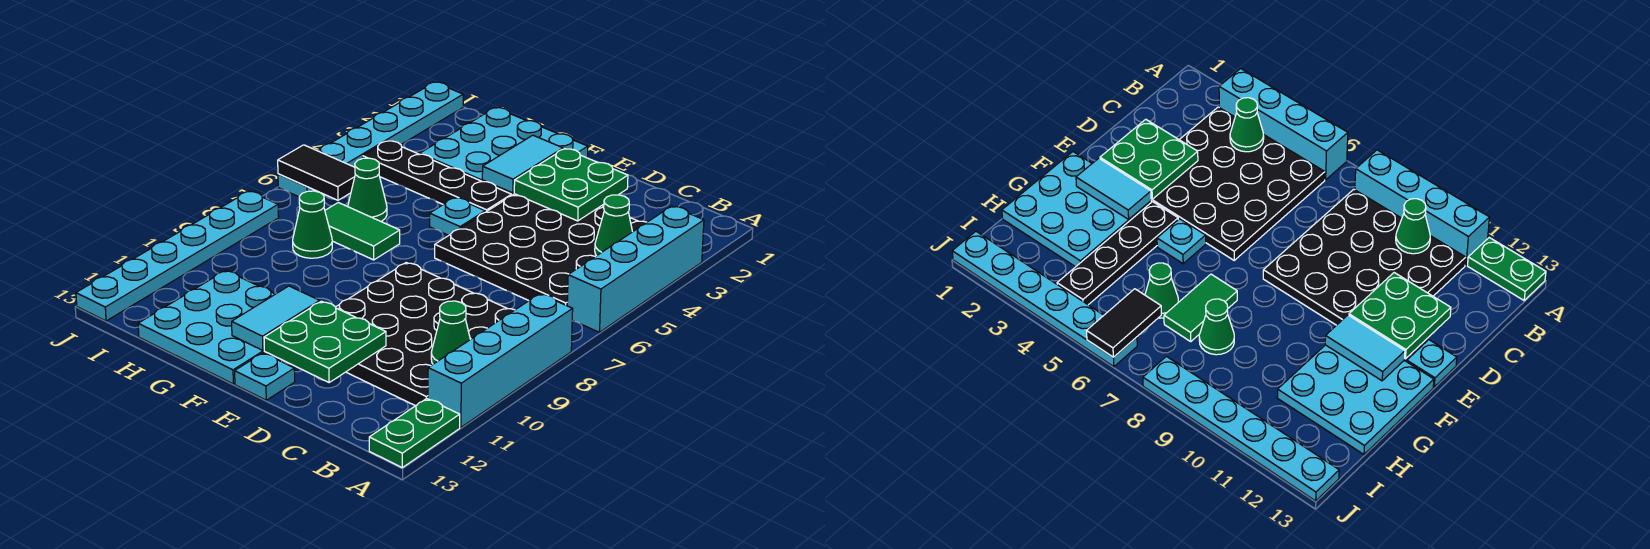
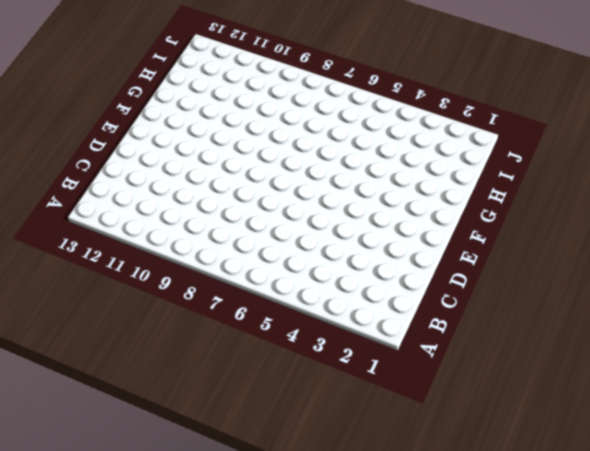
none -> cyan 1x4 brick [567,206,704,332]
none -> cyan 1x4 brick [428,294,573,427]
none -> green 1x2 plate [369,398,460,468]

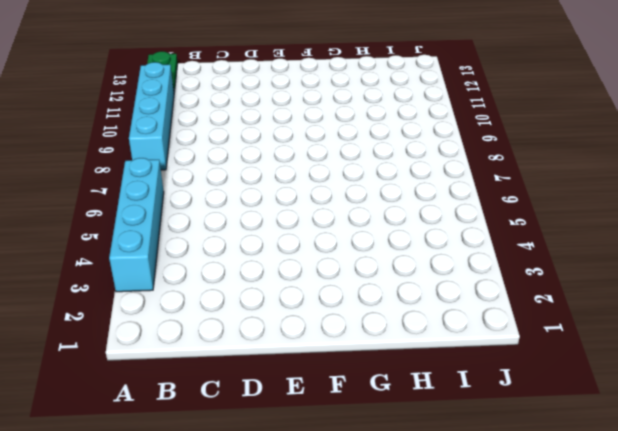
none -> black 4x4 plate [435,194,647,306]
none -> black 4x4 plate [336,263,514,406]
none -> cyan 1x1 plate [235,353,295,400]

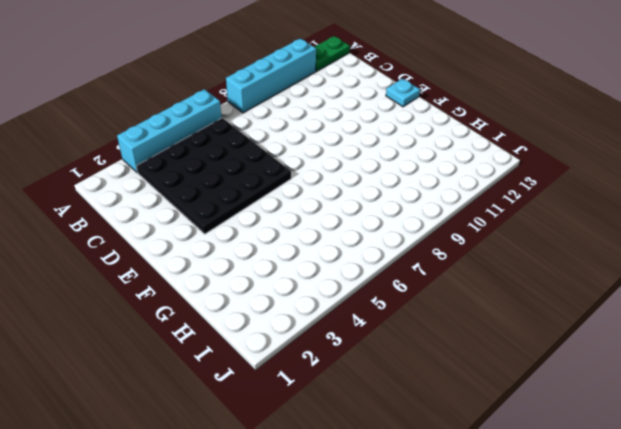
none -> black 4x4 plate [336,263,514,406]
none -> cyan 3x3 plate [420,108,588,195]
none -> black 1x4 plate [363,141,512,212]

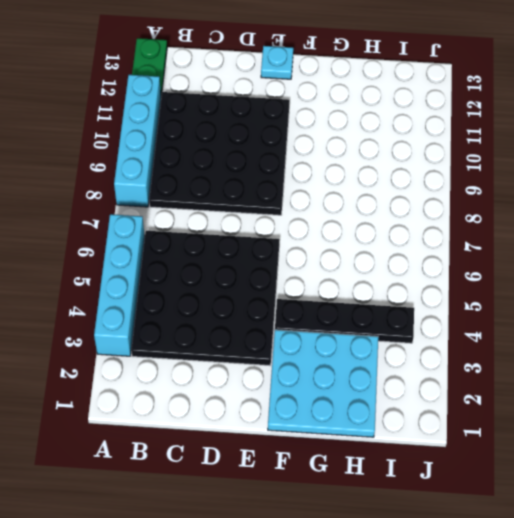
none -> cyan 1x1 plate [430,198,485,235]
none -> cyan 3x3 plate [138,271,276,384]
none -> green 1x2 tile [325,203,400,260]

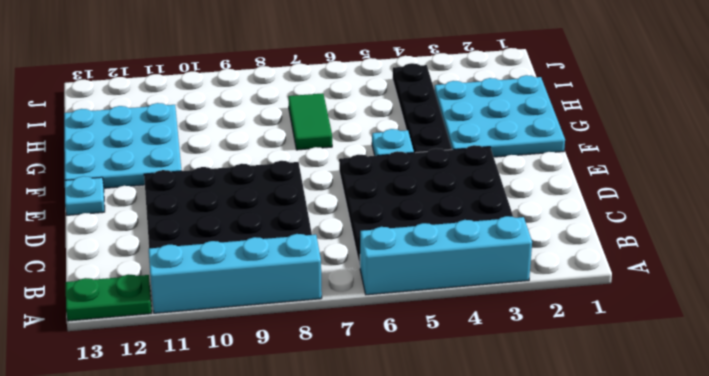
none -> green 1x1 cone [348,158,387,221]
none -> green 1x1 cone [293,191,332,258]
none -> cyan 1x6 plate [278,82,463,197]

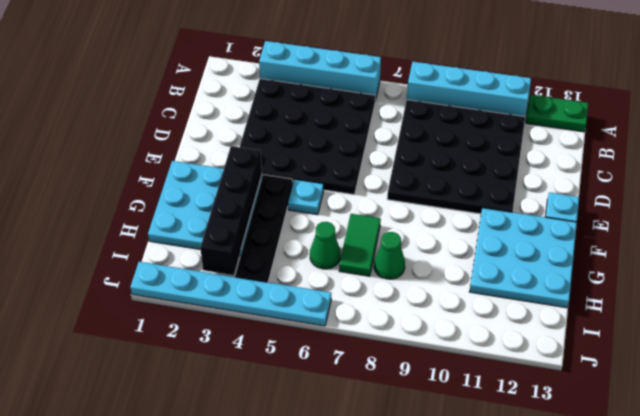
black 1x4 brick [200,146,262,275] -> cyan 1x2 tile [482,135,563,193]
none -> cyan 1x6 plate [76,191,279,321]
none -> green 1x1 cone [595,195,632,256]
none -> green 1x1 cone [431,301,470,364]

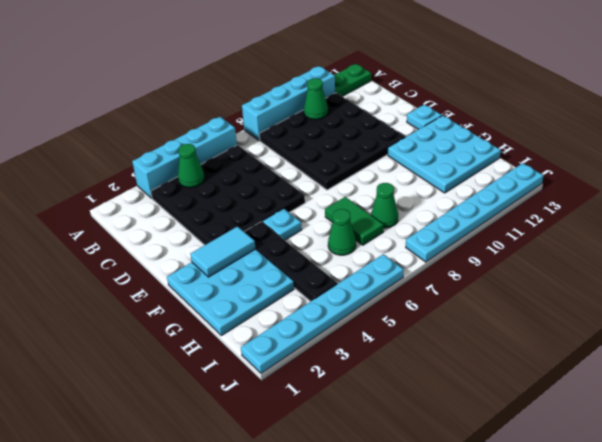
none -> green 2x2 plate [514,149,628,221]
none -> green 2x2 plate [264,301,386,382]
none -> cyan 1x2 tile [232,286,320,350]

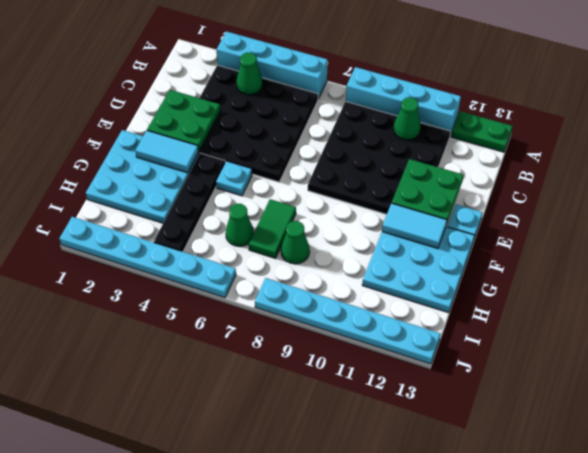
none -> black 1x2 tile [278,145,355,200]

